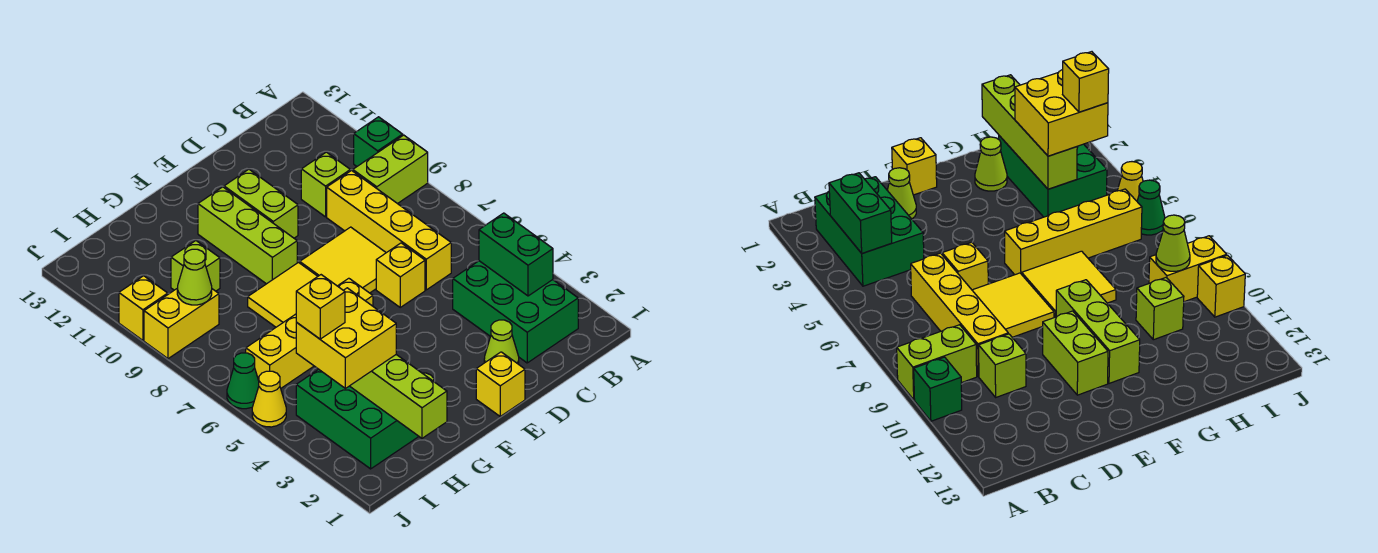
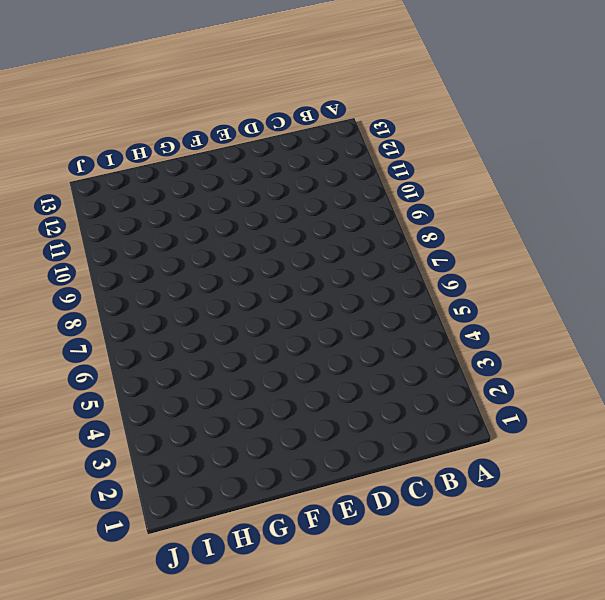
none -> lime 1x2 brick [353,135,428,204]
none -> green 1x1 brick [354,117,403,166]
none -> green 2x3 brick [453,261,578,363]

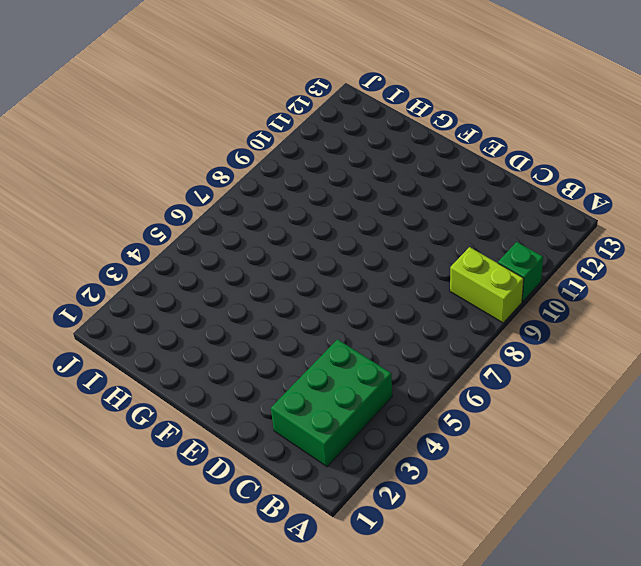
none -> yellow 1x4 brick [327,171,451,290]
none -> lime 1x1 brick [301,152,350,217]
none -> lime 1x1 cone [484,320,519,364]

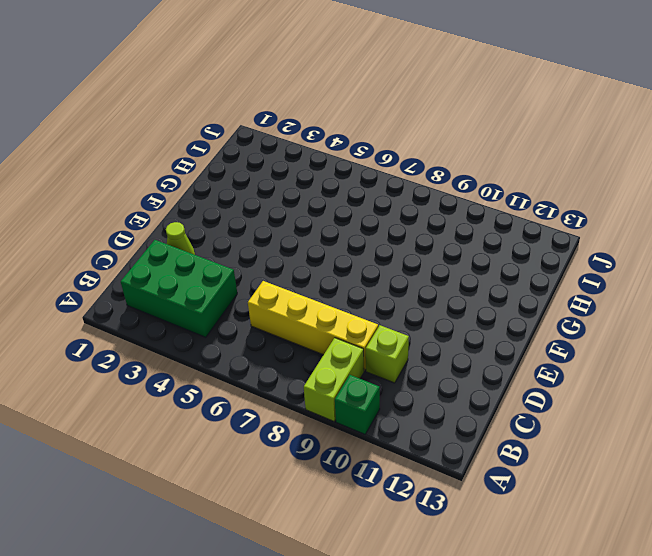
none -> yellow 1x1 brick [376,243,425,307]
none -> yellow 2x2 tile [300,227,386,293]
none -> yellow 1x1 brick [476,352,525,416]

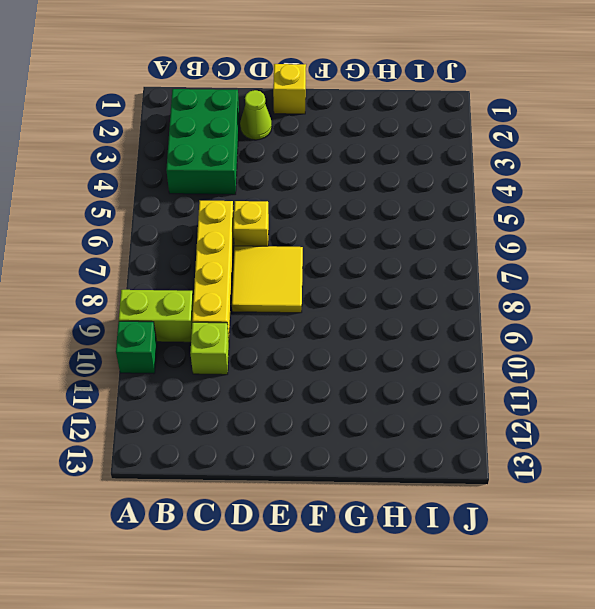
none -> lime 1x2 brick [224,169,298,238]
none -> yellow 1x4 brick [246,278,373,388]
none -> yellow 2x2 tile [248,263,318,327]

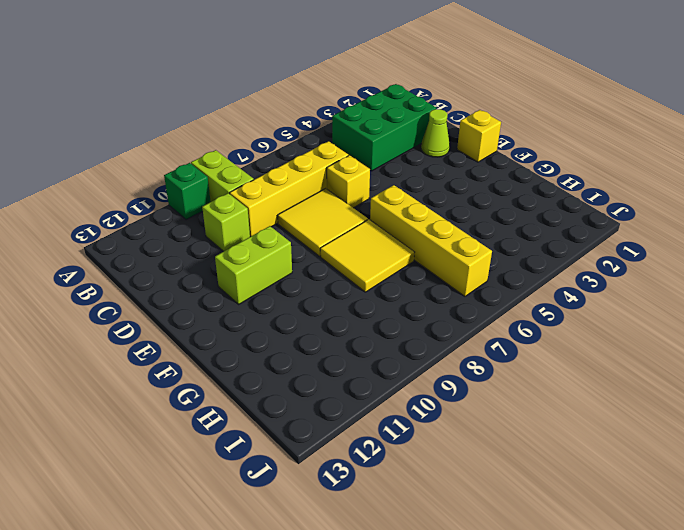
none -> lime 1x3 brick [198,187,297,284]
none -> lime 1x1 cone [975,137,1007,191]
none -> green 2x3 brick [296,369,419,469]

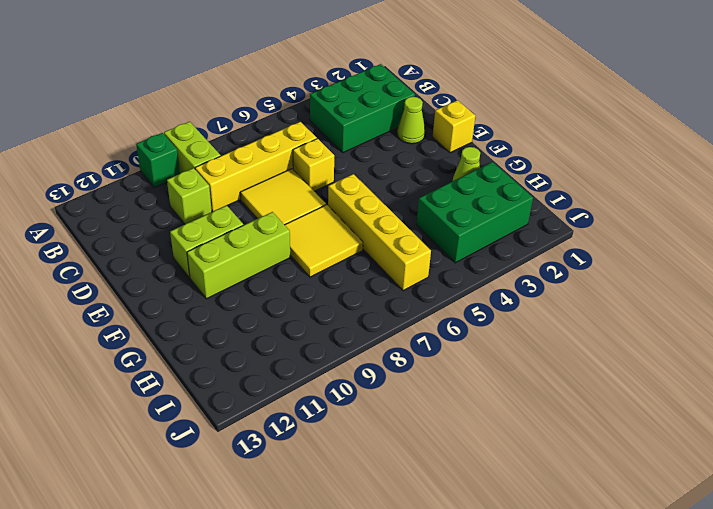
none -> lime 1x1 brick [171,241,220,291]
none -> yellow 1x2 brick [144,288,219,359]
none -> yellow 1x1 cone [252,371,286,427]

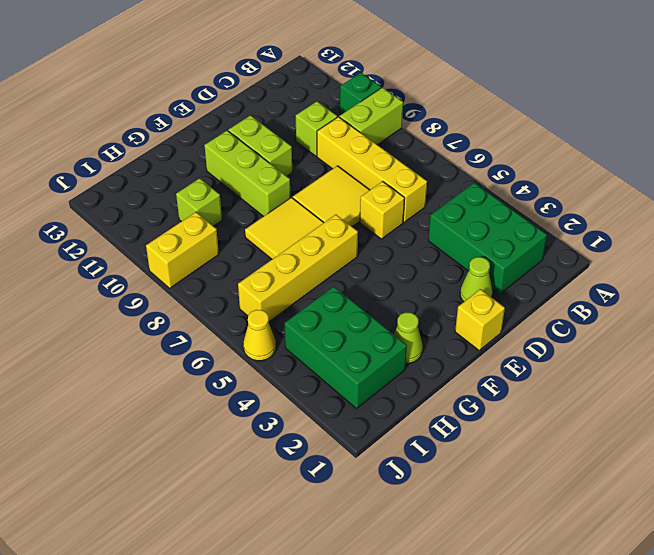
none -> green 1x1 cone [227,353,259,409]
none -> yellow 1x1 brick [119,276,168,340]
none -> green 1x2 brick [479,213,553,296]

